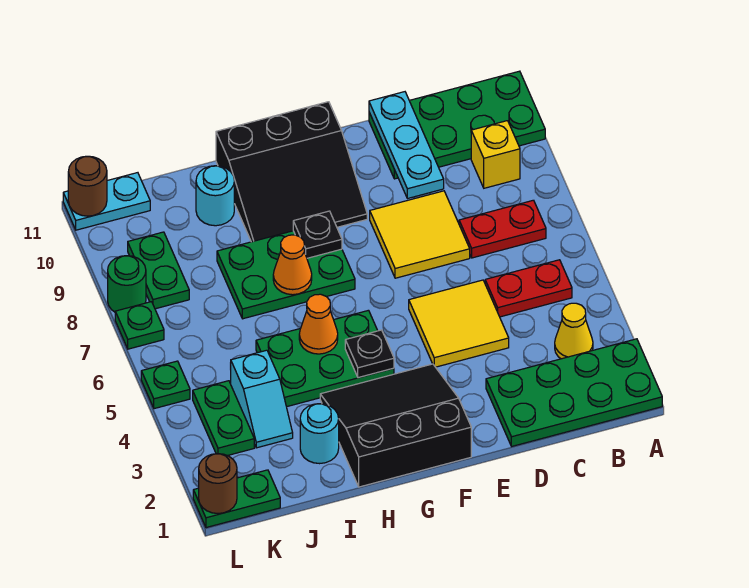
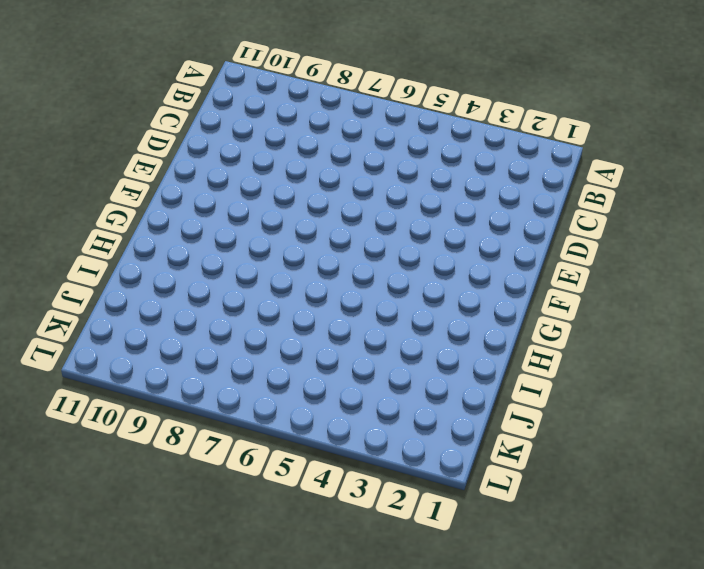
none -> green 2x4 plate [486,339,662,446]
none -> green 2x4 plate [369,71,545,179]
none -> yellow 1x1 cone [555,303,593,359]

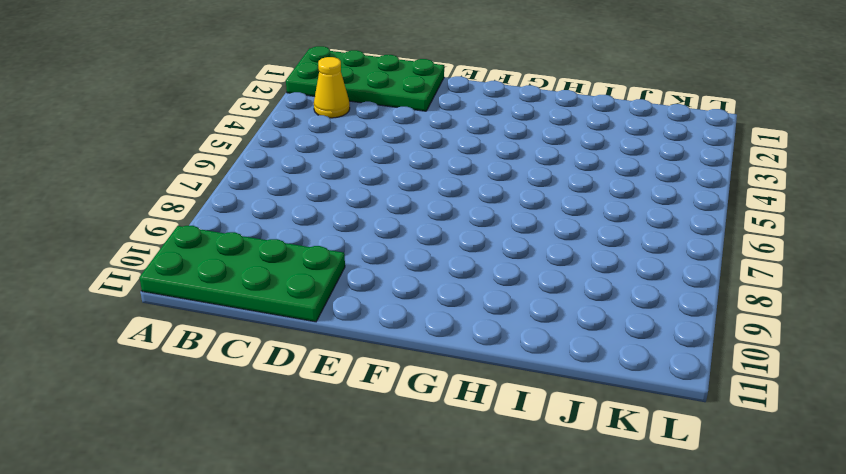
none -> red 1x2 plate [485,260,572,317]
none -> red 1x2 plate [459,200,546,258]
none -> yellow 1x1 brick [471,121,520,188]

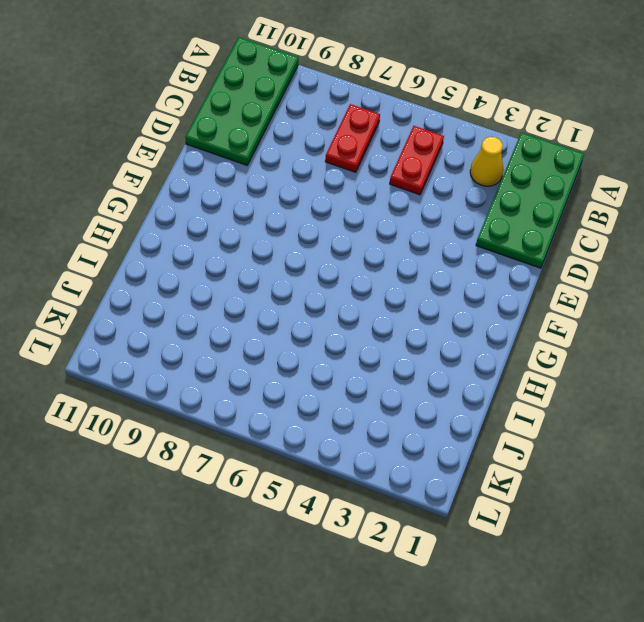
none -> yellow 1x1 brick [471,121,520,188]
none -> yellow 2x2 tile [409,280,509,367]
none -> yellow 2x2 tile [370,191,470,278]

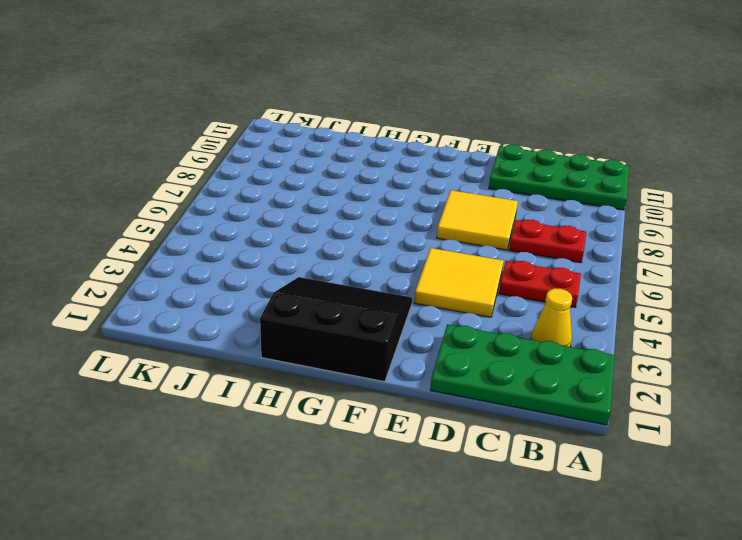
none -> yellow 1x1 brick [471,121,520,188]
none -> black 3x3 slope [216,102,367,242]
none -> green 2x3 plate [256,310,394,407]

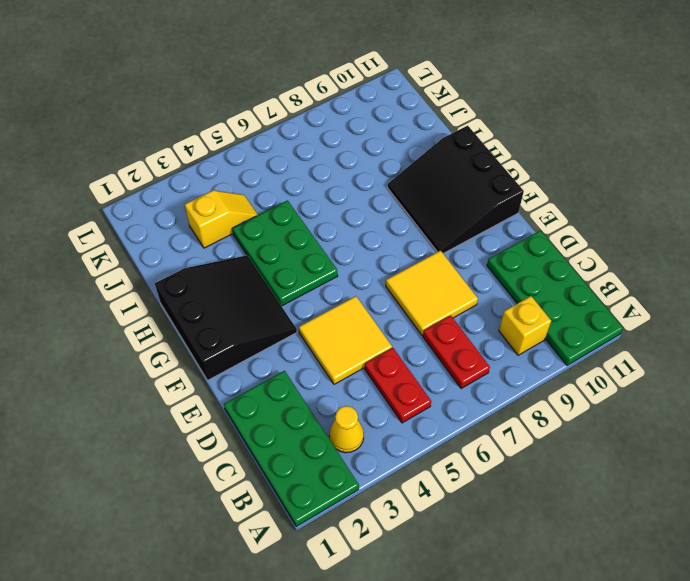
yellow 1x2 slope [185,190,258,248] -> cyan 1x2 slope [231,350,293,448]
none -> green 2x3 plate [217,231,355,319]
none -> cyan 1x1 round brick [300,404,339,464]
none -> cyan 1x1 round brick [196,166,234,226]

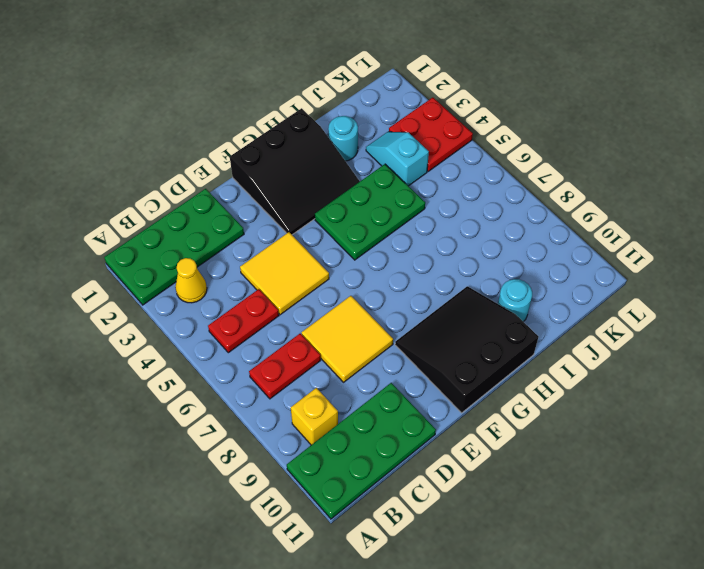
red 2x2 plate [389,98,473,172] -> green 1x2 plate [193,381,254,456]
none -> green 2x3 plate [217,231,355,319]
none -> green 1x2 plate [193,470,280,528]
none -> green 1x2 plate [128,232,189,309]

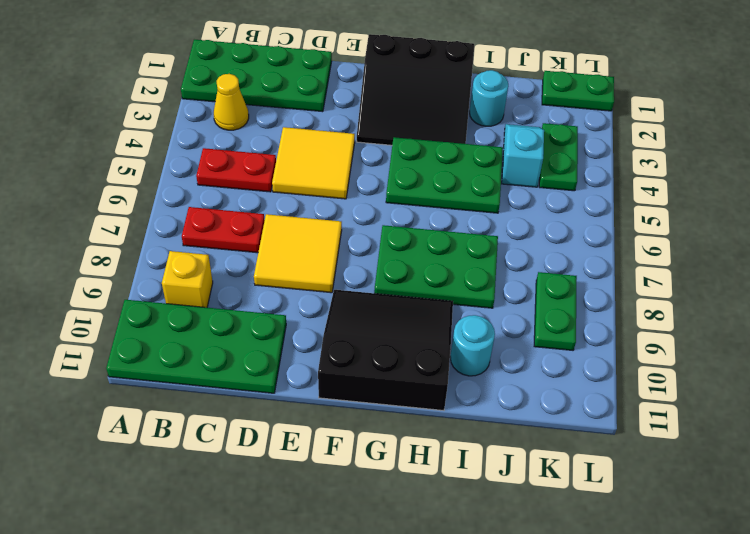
none -> cyan 1x2 plate [63,173,150,230]
none -> green 1x1 plate [141,361,190,409]
none -> green 1x1 plate [115,302,164,349]

